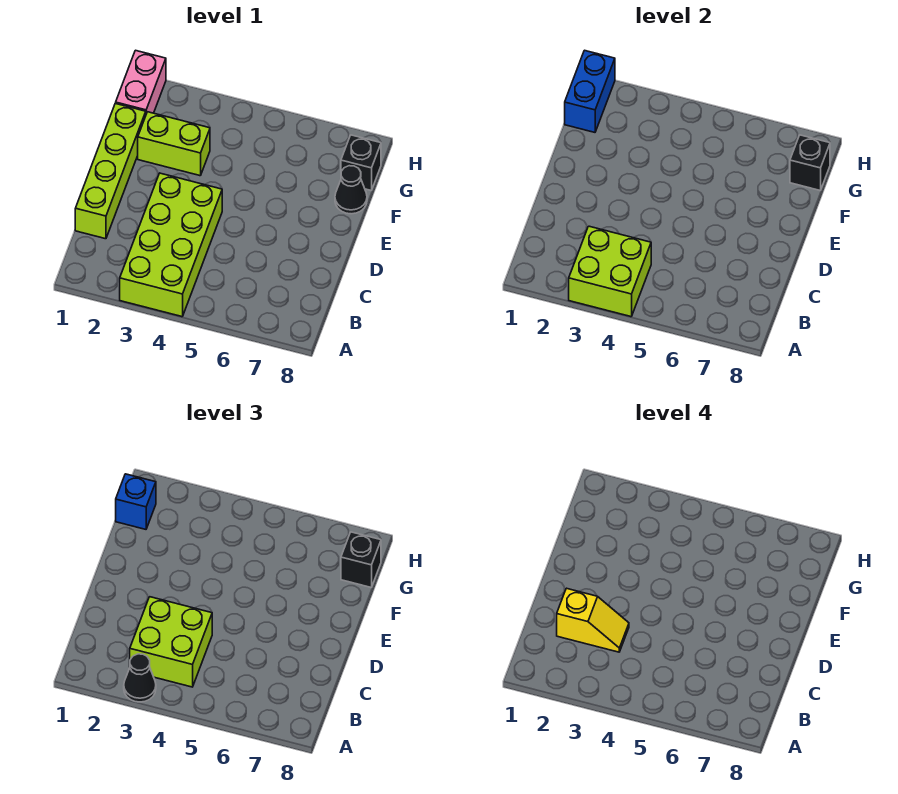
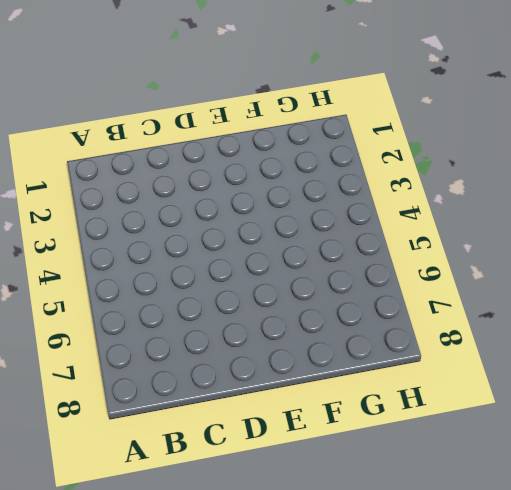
none -> lime 2x4 brick [120,173,222,317]
none -> lime 1x4 brick [75,103,146,239]
none -> lime 1x2 brick [138,112,210,176]

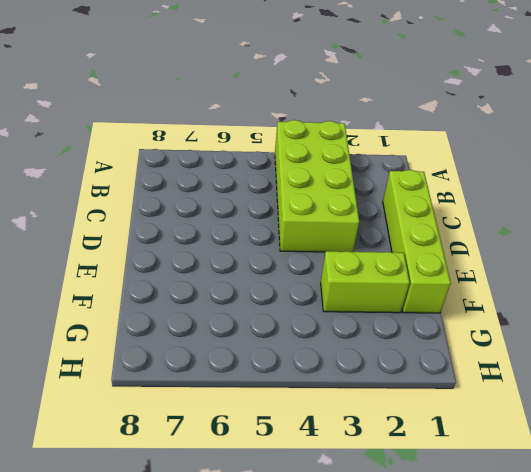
none -> black 1x1 cone [335,166,367,214]
none -> pink 1x2 brick [116,50,166,114]
none -> black 1x1 brick [341,135,381,190]

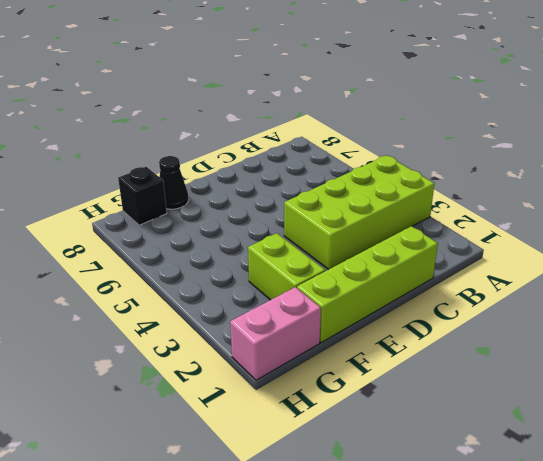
none -> lime 2x2 brick [569,226,651,317]
none -> blue 1x2 brick [565,50,615,132]
none -> black 1x1 brick [790,135,830,190]

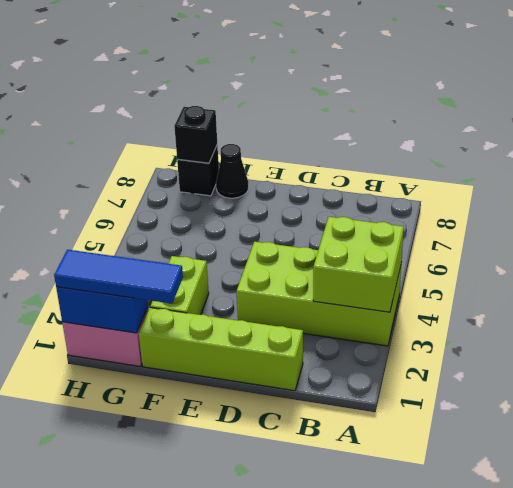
blue 1x3 tile [54,250,183,304] -> blue 1x1 brick [116,474,156,529]
none -> black 1x1 cone [124,654,156,702]
none -> lime 2x2 brick [130,597,212,687]
none -> black 1x1 brick [341,532,381,587]

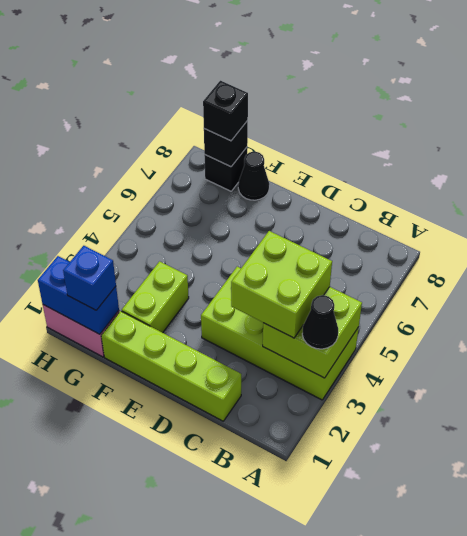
none -> yellow 1x2 slope [557,588,629,652]

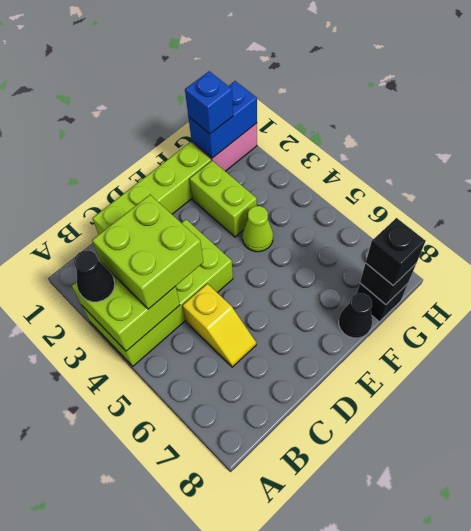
yellow 1x2 slope [182,284,256,367] -> yellow 1x2 slope moved to [557,588,629,652]
lime 1x1 cone [242,206,273,252] -> none

